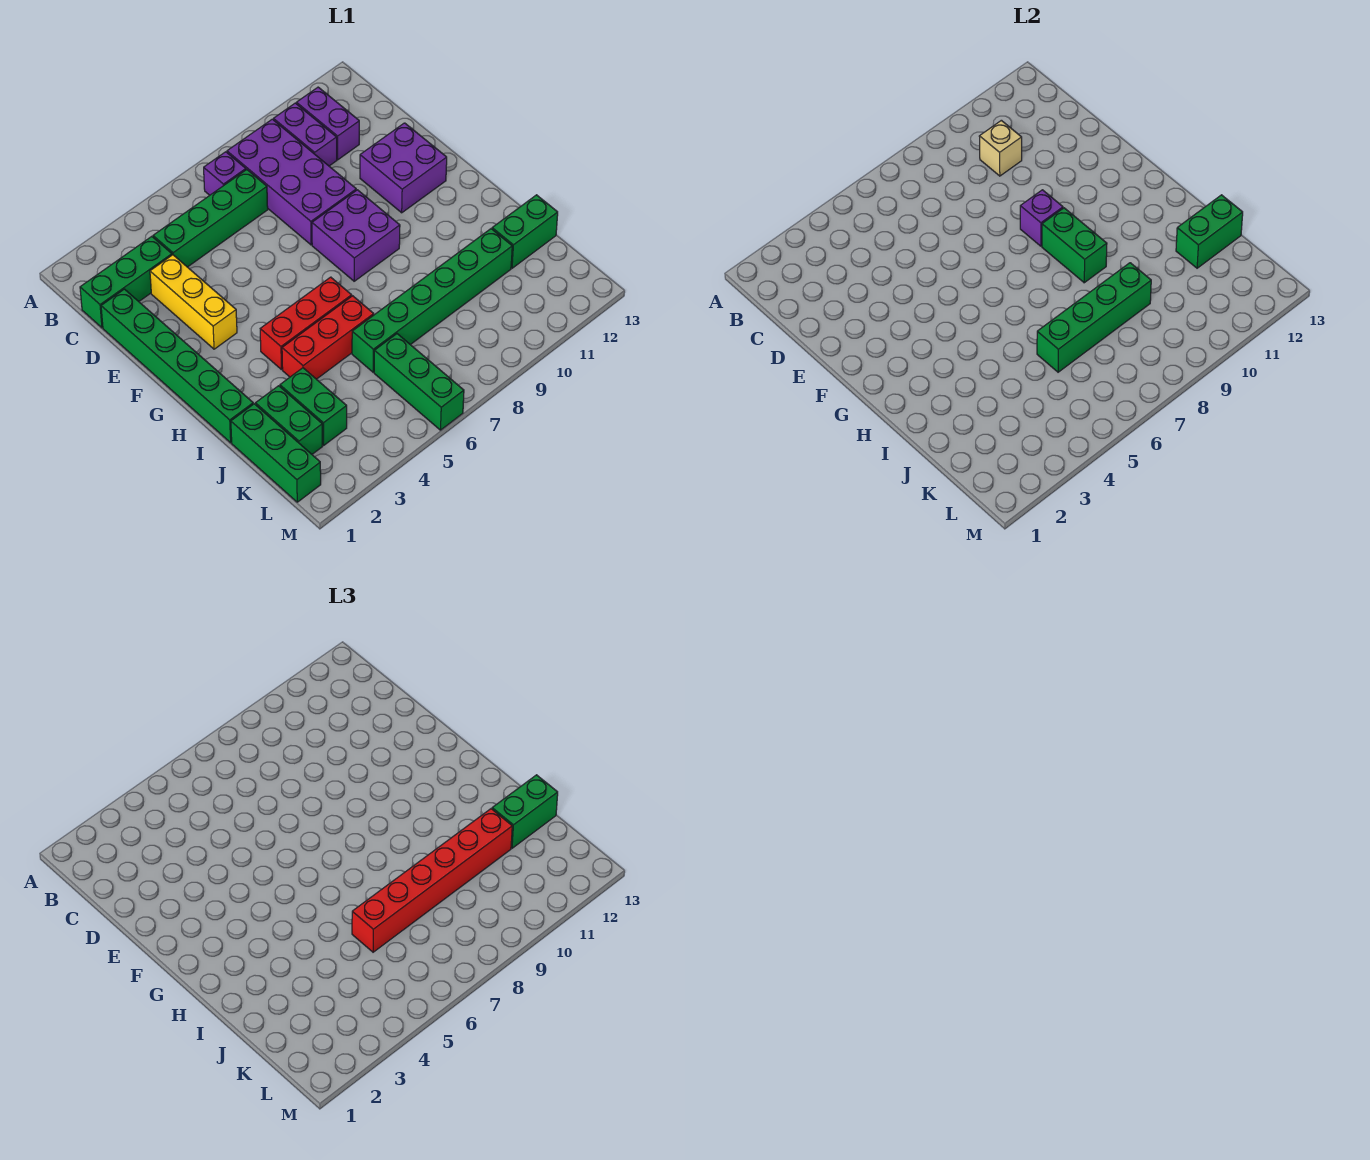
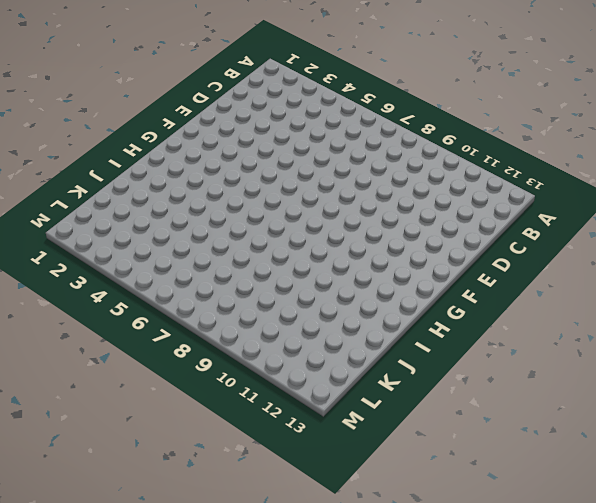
none -> purple 1x1 brick [204,152,246,195]
none -> purple 2x4 brick [227,119,356,245]
none -> purple 1x2 brick [273,103,337,166]

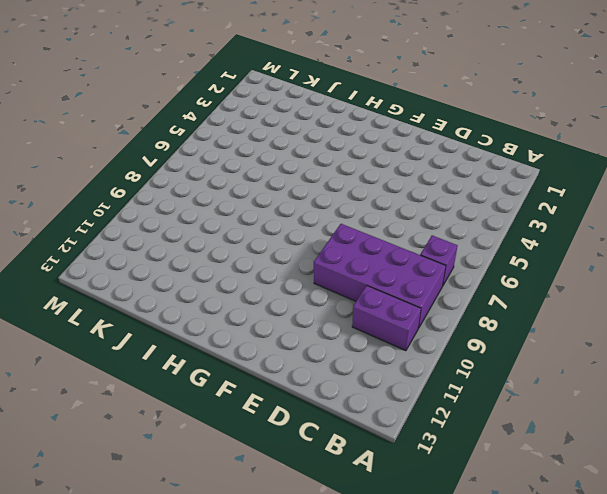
none -> purple 1x2 brick [296,87,359,160]
none -> green 1x3 brick [80,236,172,328]
none -> green 1x4 brick [153,170,268,267]

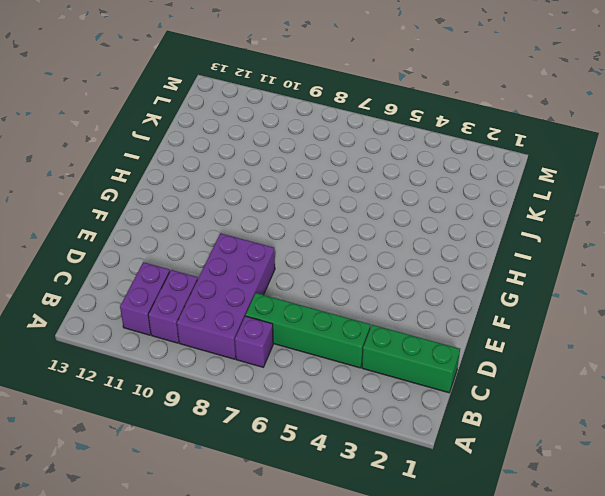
none -> green 1x6 brick [101,289,253,443]
none -> yellow 1x3 brick [150,255,237,349]
none -> purple 2x2 brick [360,123,447,213]

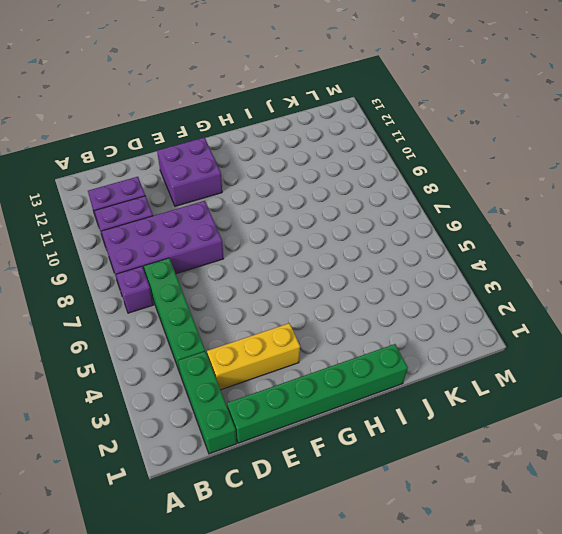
none -> purple 2x2 brick [312,190,400,281]
none -> red 1x3 brick [260,277,352,370]
none -> red 1x3 brick [282,296,374,379]

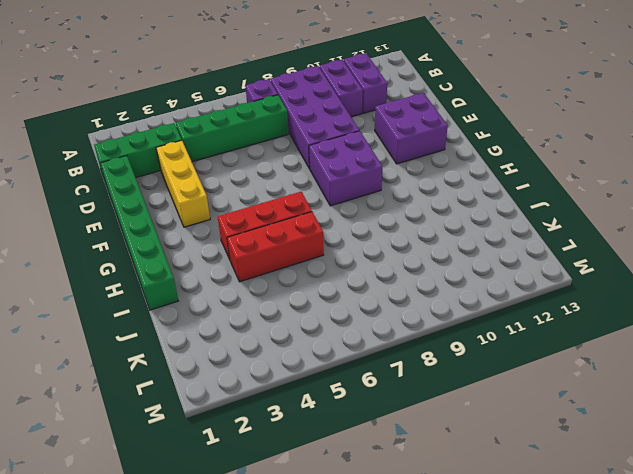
none -> green 1x3 brick [231,404,321,502]
none -> green 1x2 brick [255,386,322,454]
none -> green 1x2 brick [280,368,347,445]

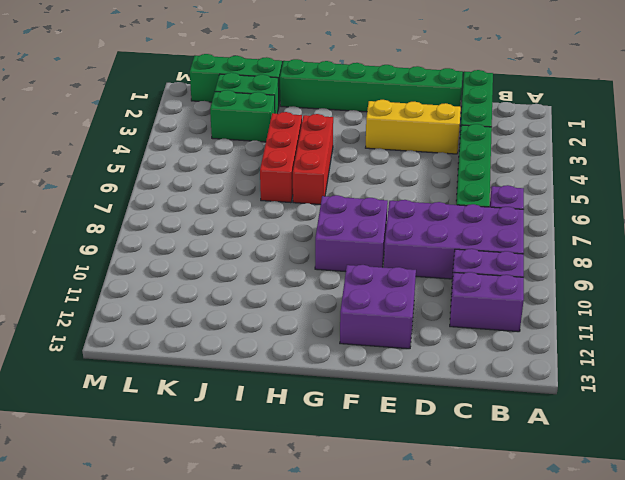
none -> green 1x6 brick [352,229,512,372]
none -> green 1x2 brick [492,195,558,268]
none -> green 1x3 brick [374,334,464,430]

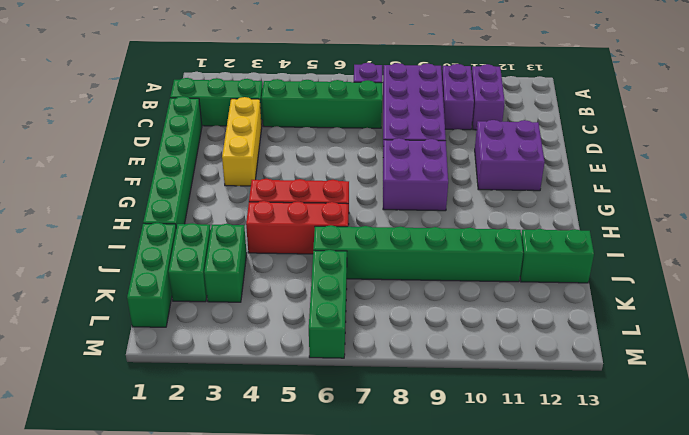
none -> tan 1x1 brick [979,120,1022,176]
none -> purple 1x1 brick [1020,190,1063,246]
none -> green 1x2 brick [1042,208,1107,283]

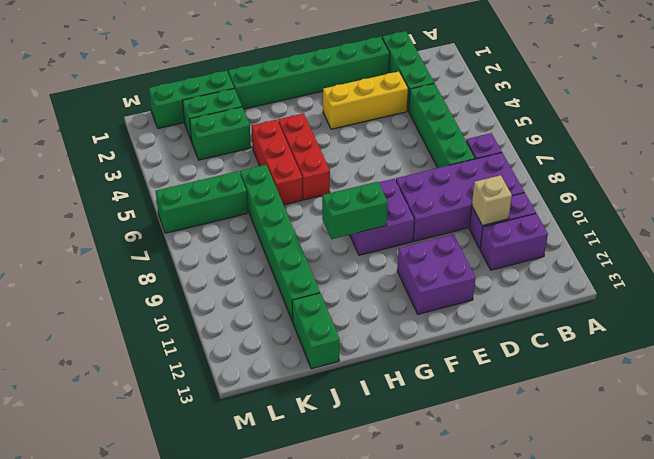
none -> purple 1x1 brick [1020,190,1063,246]
none -> green 1x4 brick [1037,263,1151,372]
none -> green 1x2 brick [1176,195,1243,268]

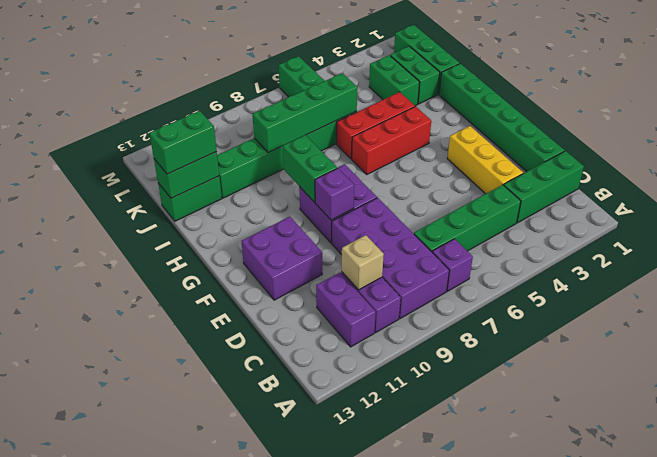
none -> red 1x6 brick [352,809,512,952]

